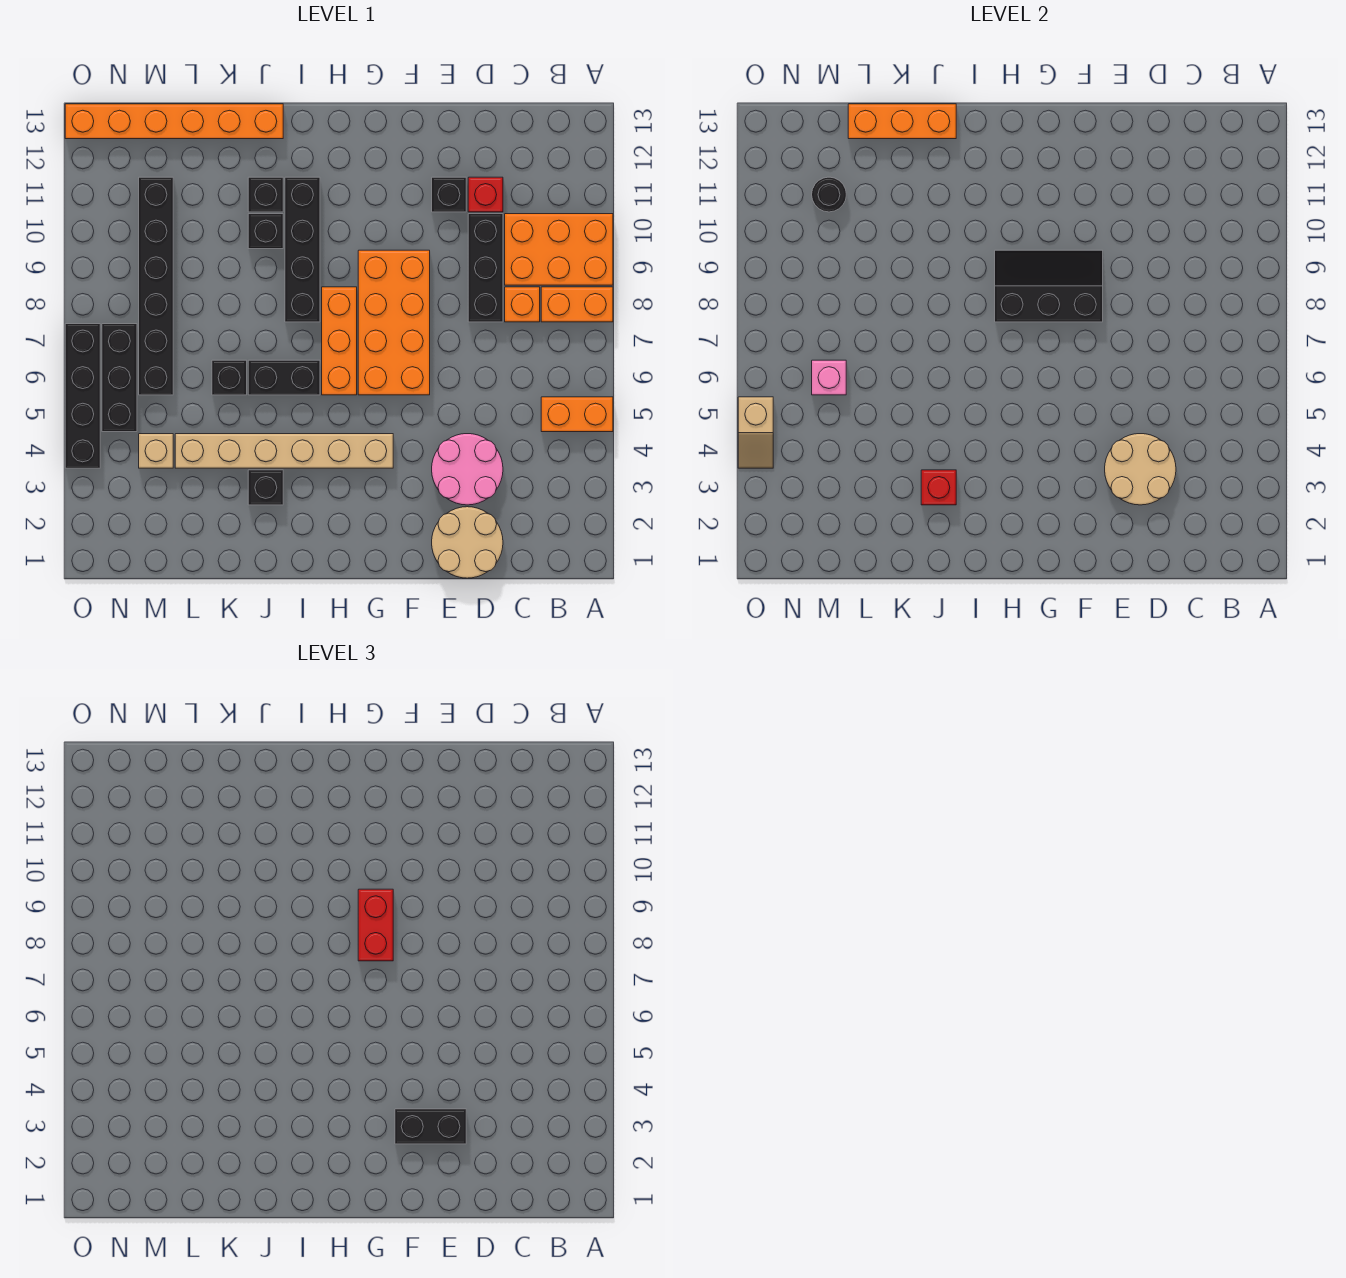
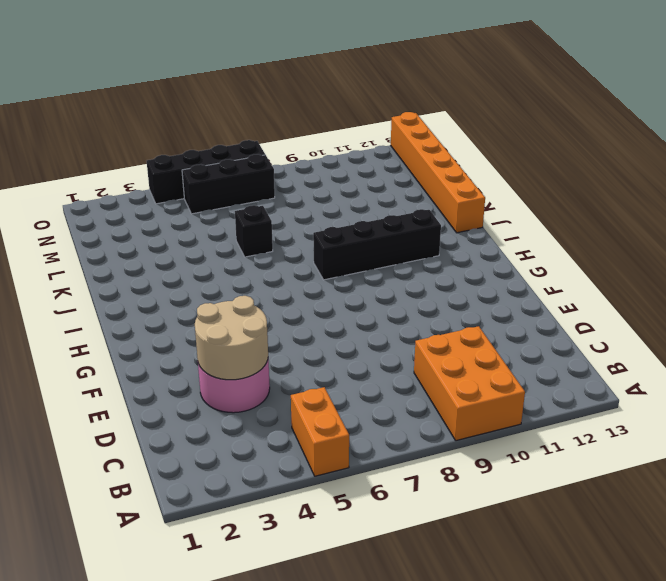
none -> orange 1x2 brick [541,287,613,322]
none -> orange 1x1 brick [505,287,540,322]
none -> tan 2x2 round brick [432,507,503,578]
none -> black 1x3 brick [468,214,503,322]

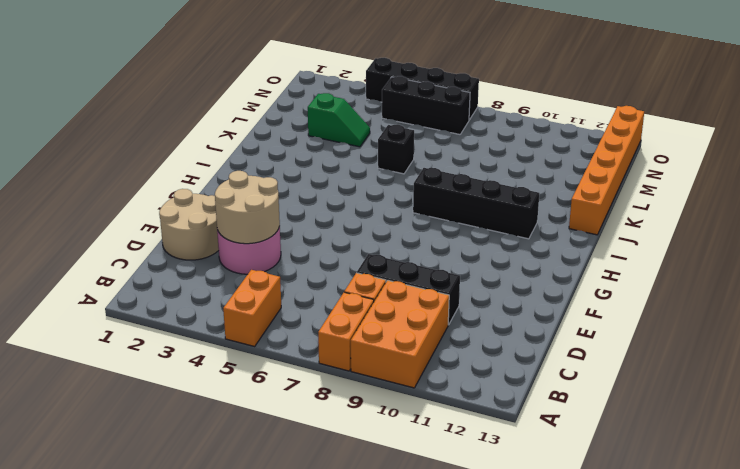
green 1x2 slope [308,93,370,147] -> tan 1x6 brick [175,434,393,468]
none -> red 1x1 brick [468,177,503,212]
none -> black 1x1 brick [432,177,466,212]
none -> orange 2x4 brick [358,250,430,395]
none -> orange 1x3 brick [322,287,357,395]

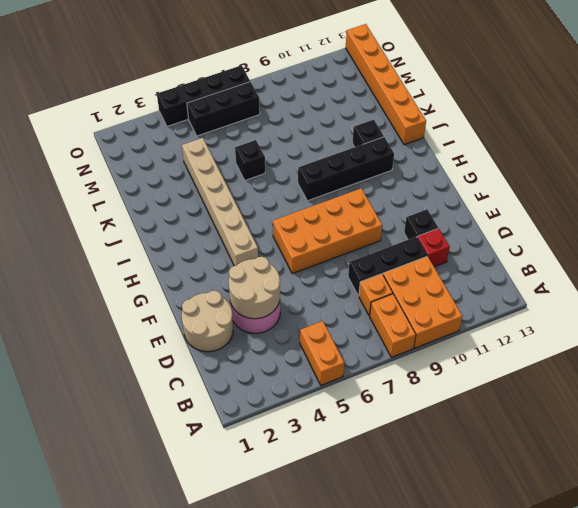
none -> orange 1x3 brick [322,287,357,395]
none -> black 1x2 brick [248,360,320,395]
none -> black 1x1 brick [248,470,283,505]
none -> black 1x1 brick [248,214,283,249]

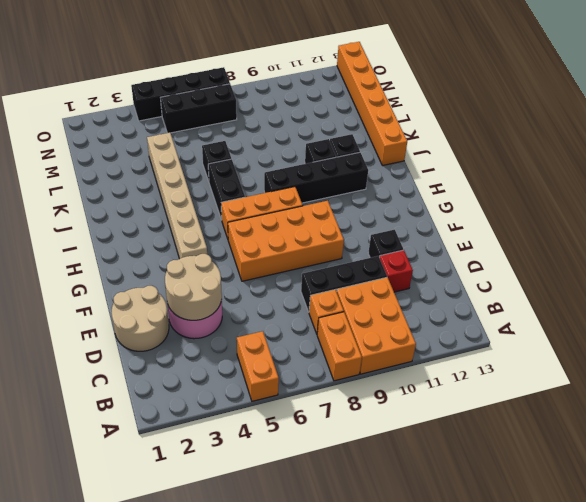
none -> black 1x1 brick [248,470,283,505]
none -> tan 1x1 brick [139,434,173,468]
none -> black 1x6 brick [139,177,173,395]
none -> black 2x3 slope [995,250,1103,322]

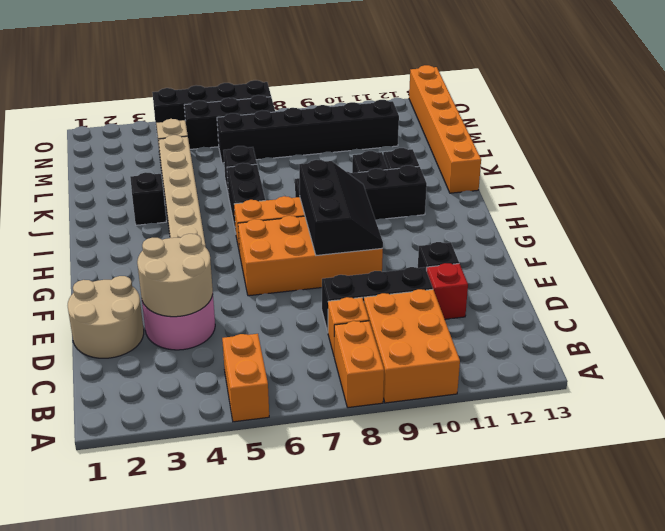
none -> red 1x1 brick [921,470,956,505]
none -> orange 1x3 brick [848,104,956,139]
none -> pink 1x1 brick [812,360,846,395]
none -> black 1x1 round brick [812,177,846,212]

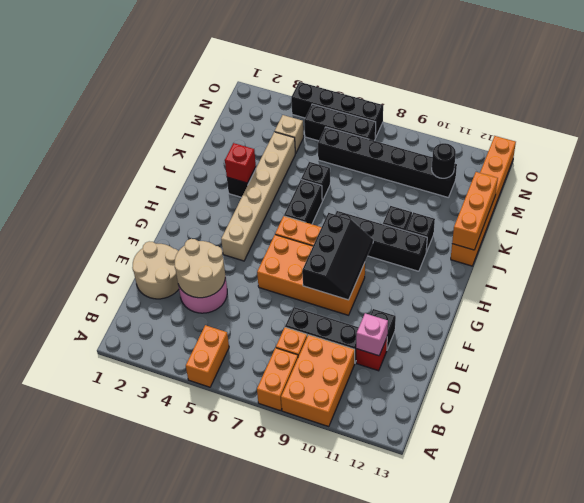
pink 1x1 brick [356,313,388,356] -> pink 1x1 brick moved to [812,360,846,395]
none -> tan 1x2 slope [738,397,773,468]
none -> black 1x2 brick [395,1109,466,1144]
none -> red 1x2 brick [358,889,393,961]

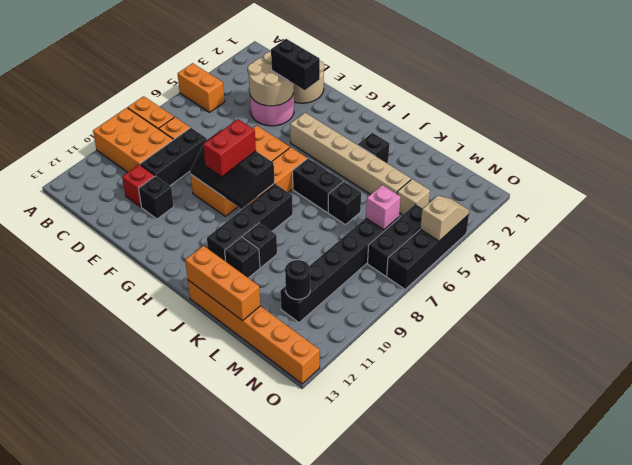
none -> red 1x1 brick [921,470,956,505]

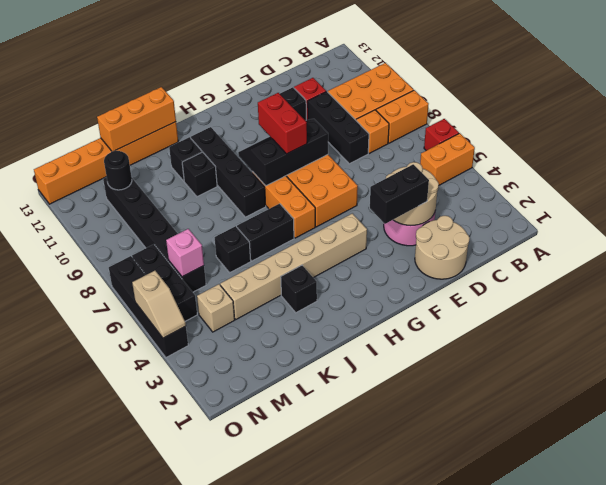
red 1x1 brick [424,119,459,151] -> red 1x1 brick moved to [921,470,956,505]

